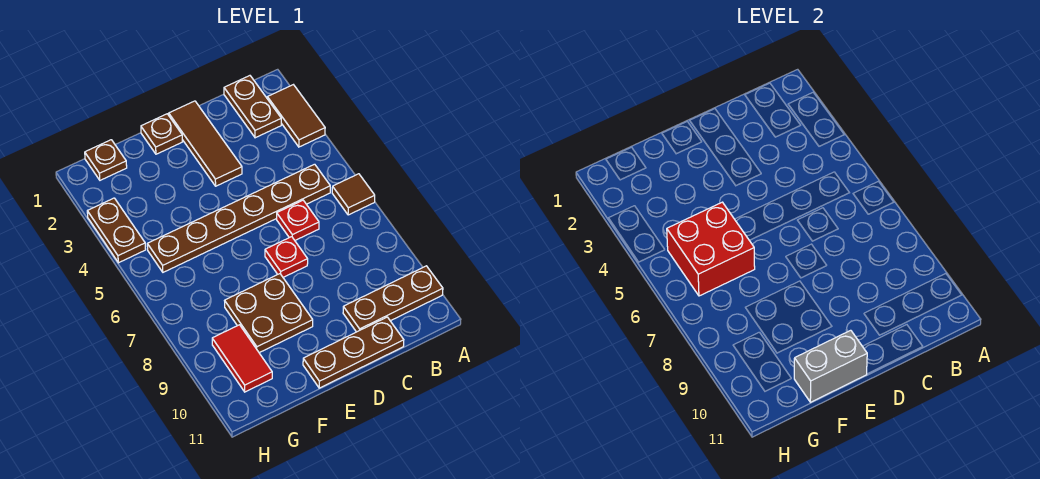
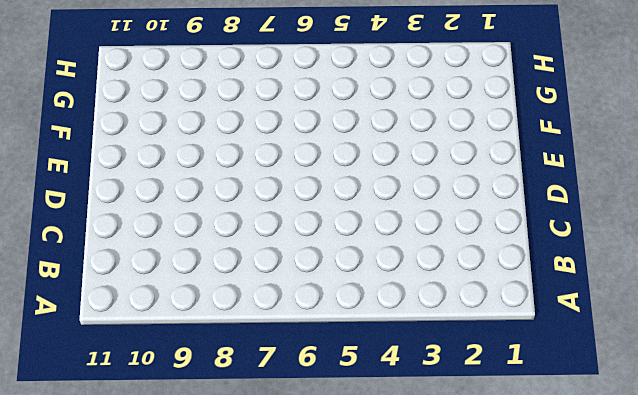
none -> brown 1x2 tile [267,85,325,147]
none -> brown 1x1 tile [332,174,375,215]
none -> brown 1x3 plate [343,266,443,332]

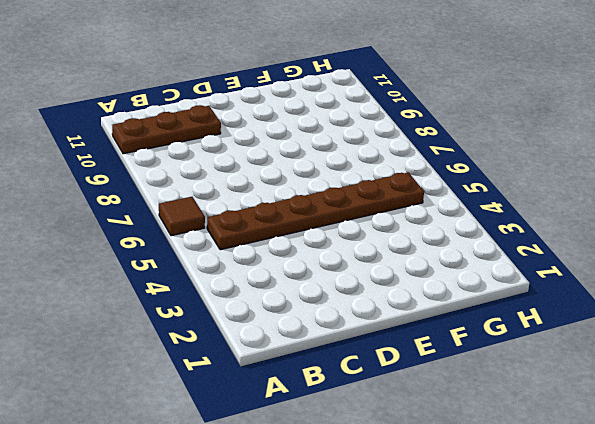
none -> brown 1x2 tile [267,85,325,147]
none -> brown 1x2 plate [224,76,281,138]
none -> red 1x1 plate [277,200,319,240]

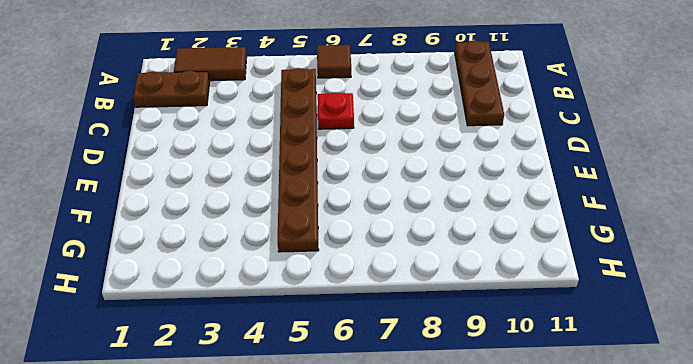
none -> brown 1x3 plate [303,317,404,388]
none -> brown 1x3 tile [169,101,242,186]
none -> red 1x1 plate [265,237,308,277]

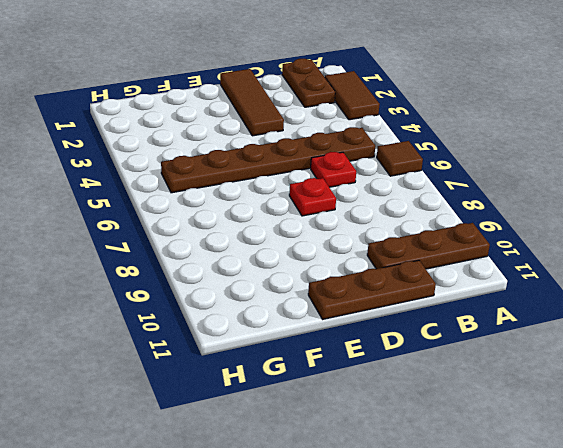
none -> brown 1x1 plate [141,114,182,154]
none -> brown 2x2 plate [225,274,313,353]
none -> brown 1x1 plate [85,140,127,180]

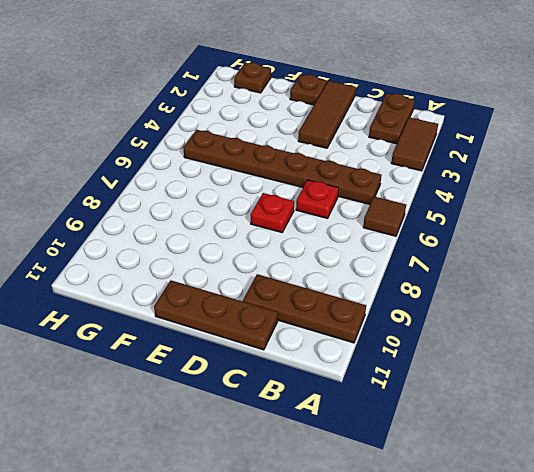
none -> brown 2x2 plate [225,274,313,353]
none -> red 1x2 tile [212,325,272,392]
none -> brown 1x2 plate [87,198,146,263]

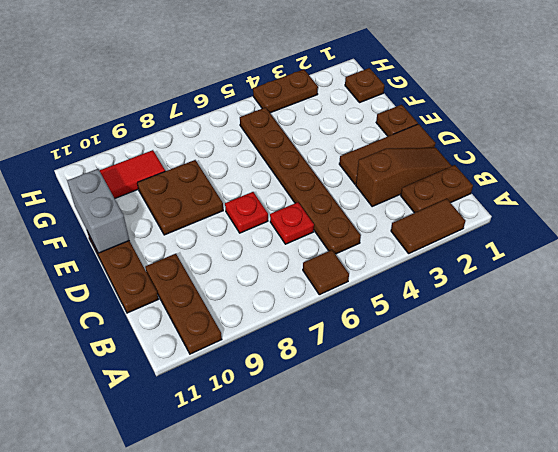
brown 1x3 slope [356,148,452,207] -> none
none -> red 2x2 brick [667,202,755,296]

